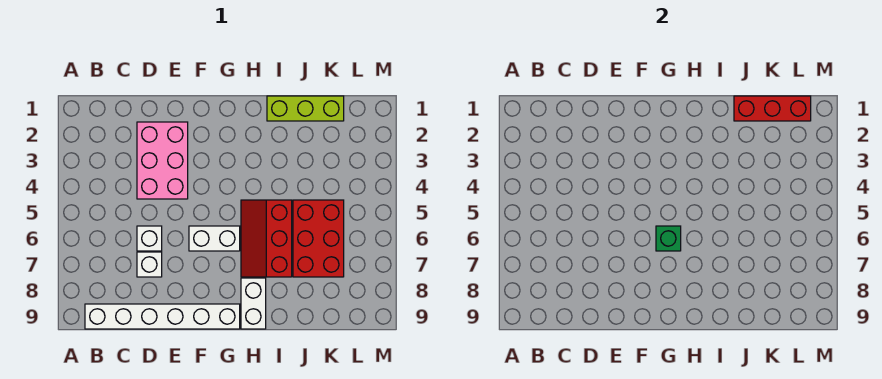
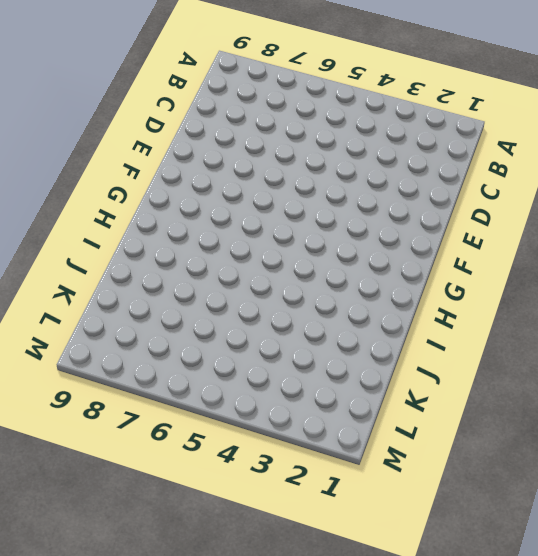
none -> white 1x6 brick [85,304,240,329]
none -> pink 2x3 brick [137,122,188,199]

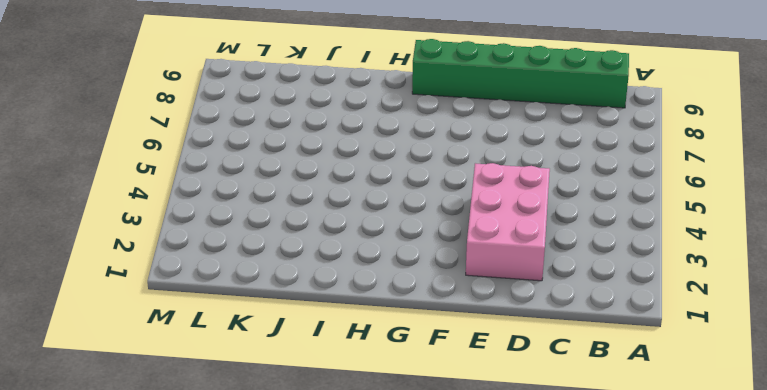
green 1x6 brick [412,39,629,108] -> white 1x6 brick [85,304,240,329]
none -> white 1x1 brick [137,226,162,251]
none -> white 1x1 brick [137,252,162,277]

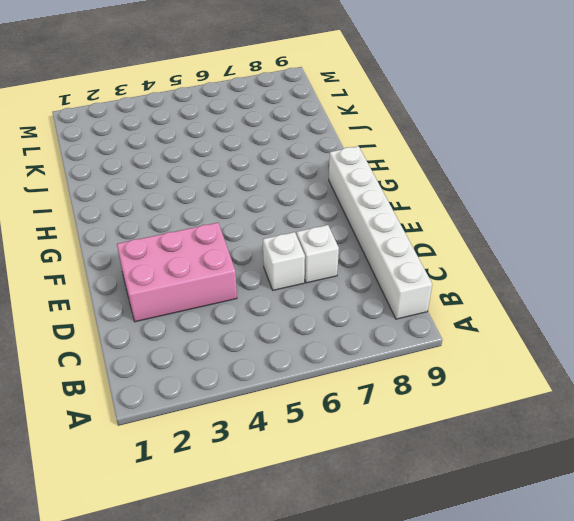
none -> white 1x2 brick [189,226,240,251]
none -> red 2x3 slope [241,200,292,277]

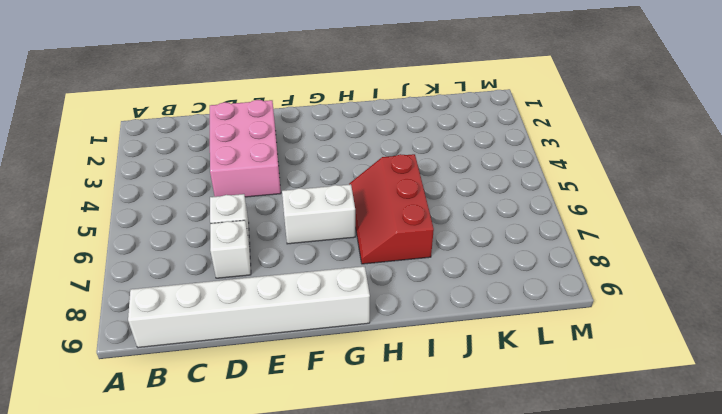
none -> white 1x2 brick [241,278,266,329]
none -> lime 1x3 brick [267,96,344,121]

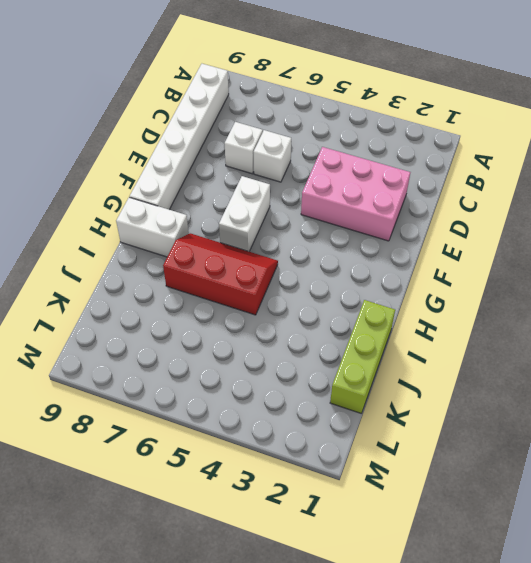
none -> red 2x3 brick [293,200,344,277]
none -> green 1x1 brick [656,226,681,251]

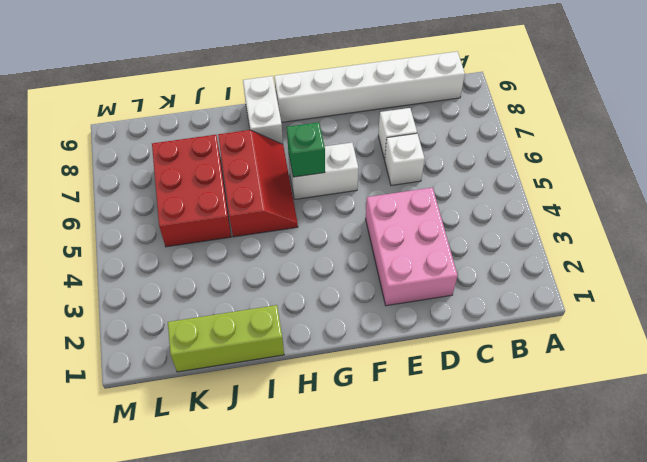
none -> red 1x3 brick [734,96,811,121]

